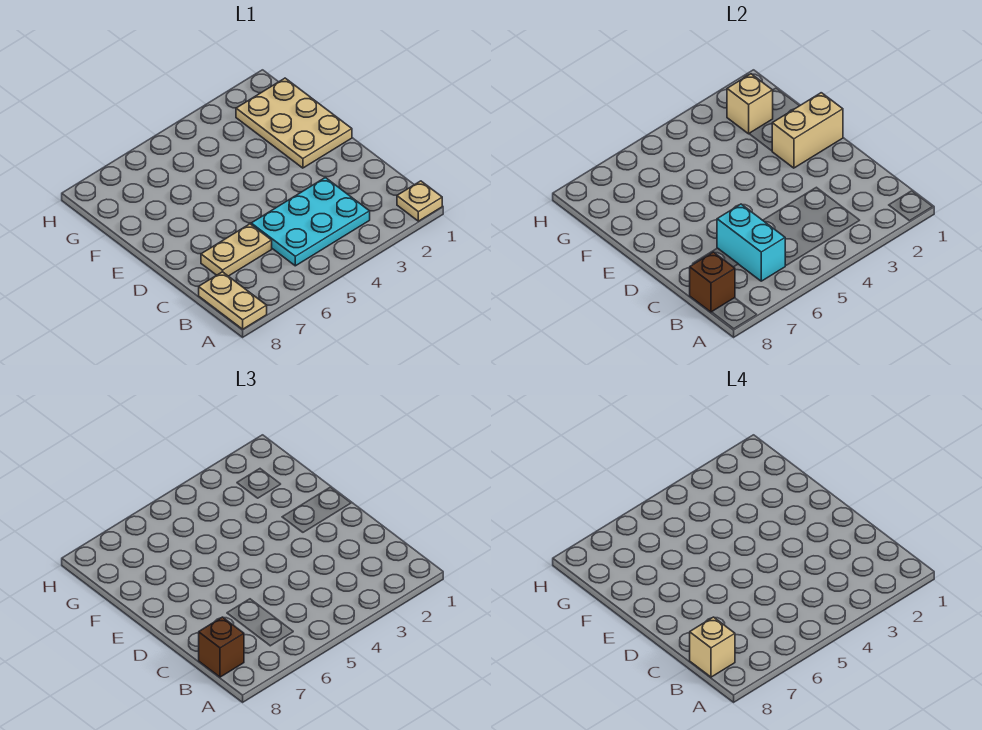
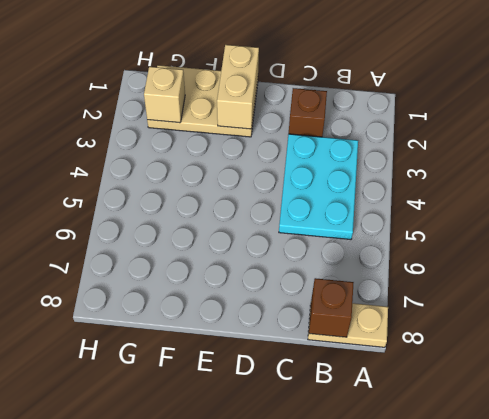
brown 1x1 brick [289,88,327,137] -> brown 1x1 brick moved to [199,617,244,677]
none -> tan 1x1 plate [397,181,442,221]
none -> tan 1x2 plate [201,224,272,276]

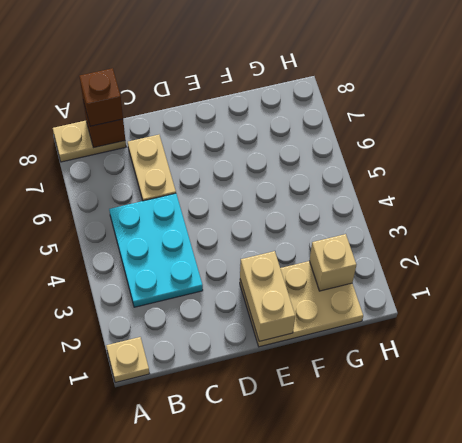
none -> cyan 1x2 brick [717,204,785,281]
none -> tan 1x1 brick [690,617,735,677]

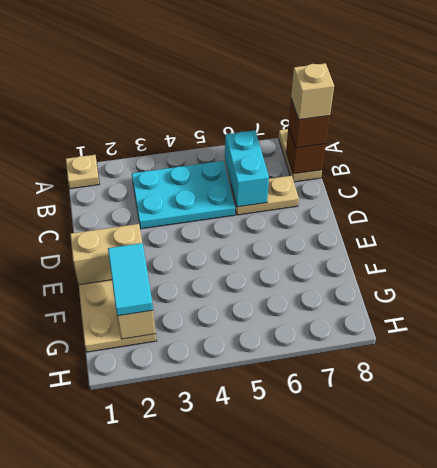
cyan 1x2 tile [108,243,153,316] -> none

